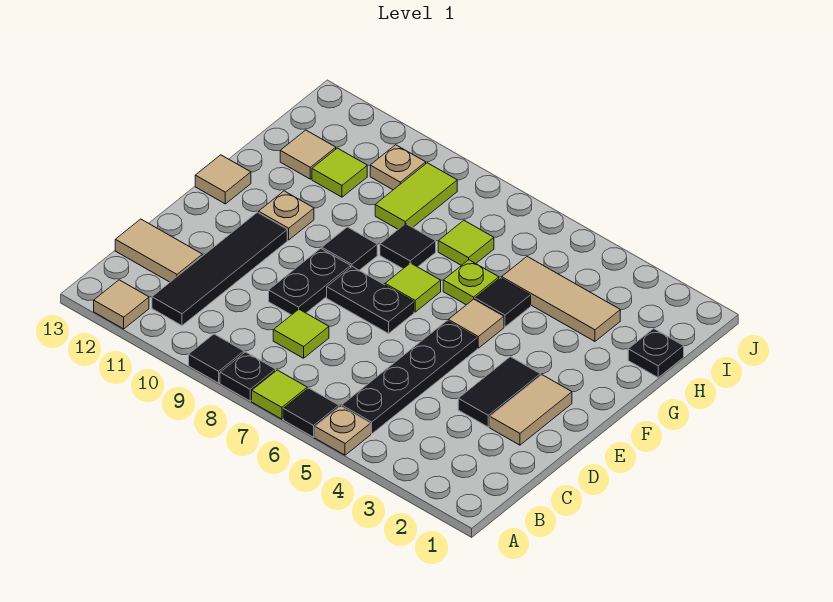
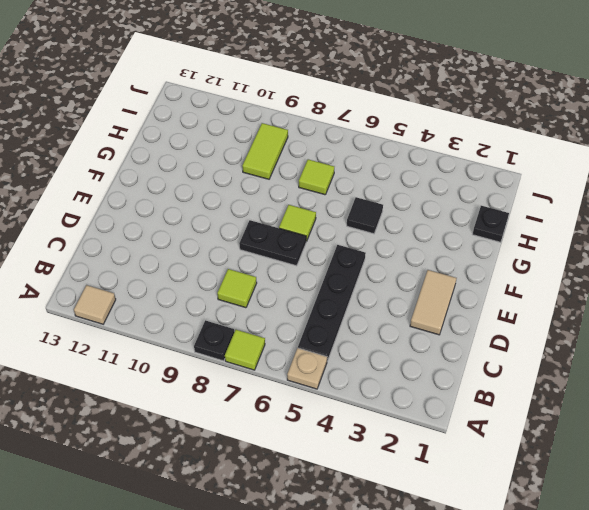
none -> black 1x1 tile [283,388,339,437]
none -> black 1x1 tile [189,334,244,383]
none -> black 1x4 tile [152,212,287,325]

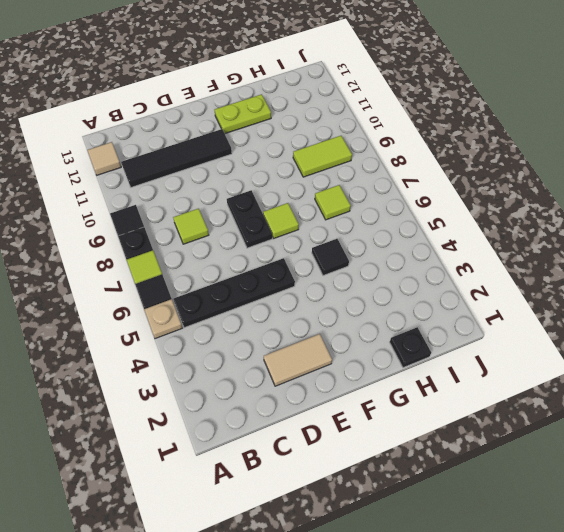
lime 1x2 plate [215,94,271,134] -> none
none -> tan 1x2 tile [115,219,202,282]
none -> black 1x2 tile [458,357,540,427]
none -> black 1x2 plate [269,248,351,315]

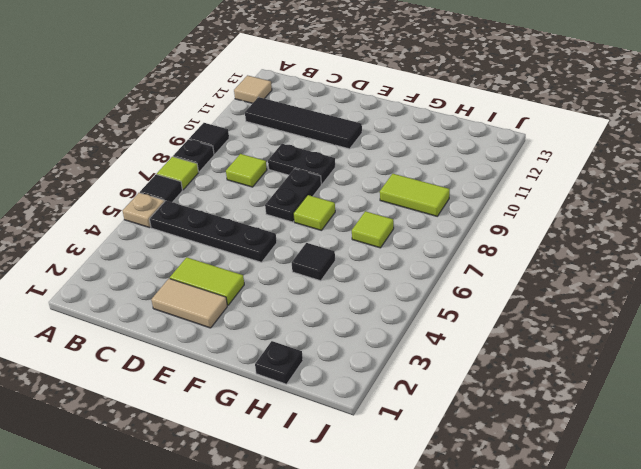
lime 1x2 tile [170,257,244,305] -> black 1x2 tile [458,357,540,427]
none -> tan 1x2 tile [115,219,202,282]
none -> tan 1x1 tile [448,299,504,348]
none -> black 1x1 tile [322,227,377,270]

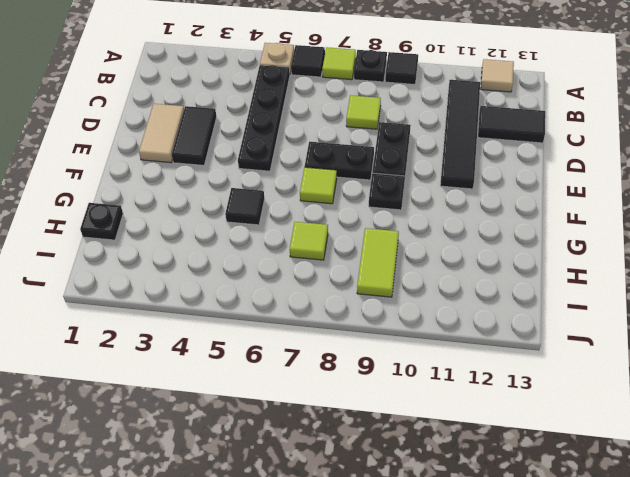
black 1x2 tile [478,106,545,143] -> tan 1x2 tile [115,219,202,282]
black 1x1 plate [369,173,405,210] -> black 1x1 tile [322,227,377,270]
none -> tan 1x1 tile [448,299,504,348]
none -> tan 1x1 plate [259,191,314,240]
none -> tan 1x1 tile [195,155,251,204]

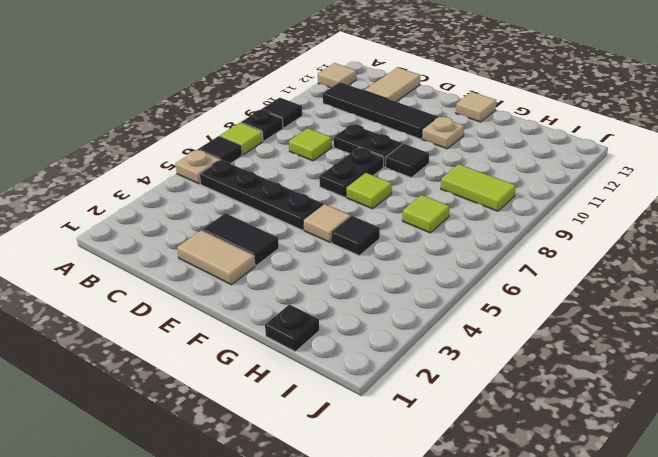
none -> lime 1x1 plate [443,260,499,305]
none -> black 1x1 tile [380,224,436,269]
none -> tan 1x3 tile [502,257,620,341]

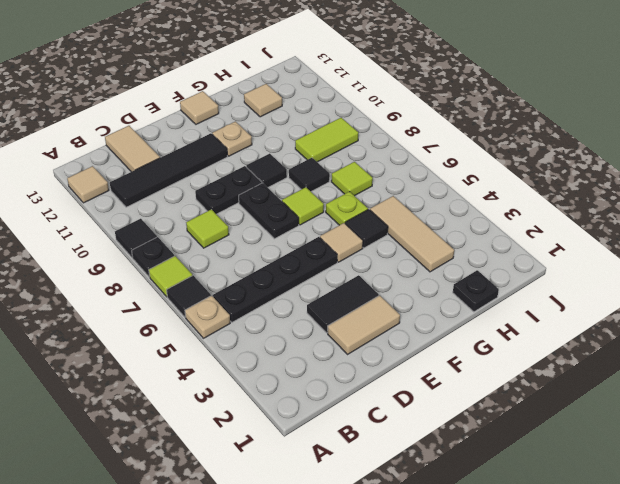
none -> lime 1x1 tile [312,148,367,197]
none -> tan 1x1 plate [370,145,426,190]

